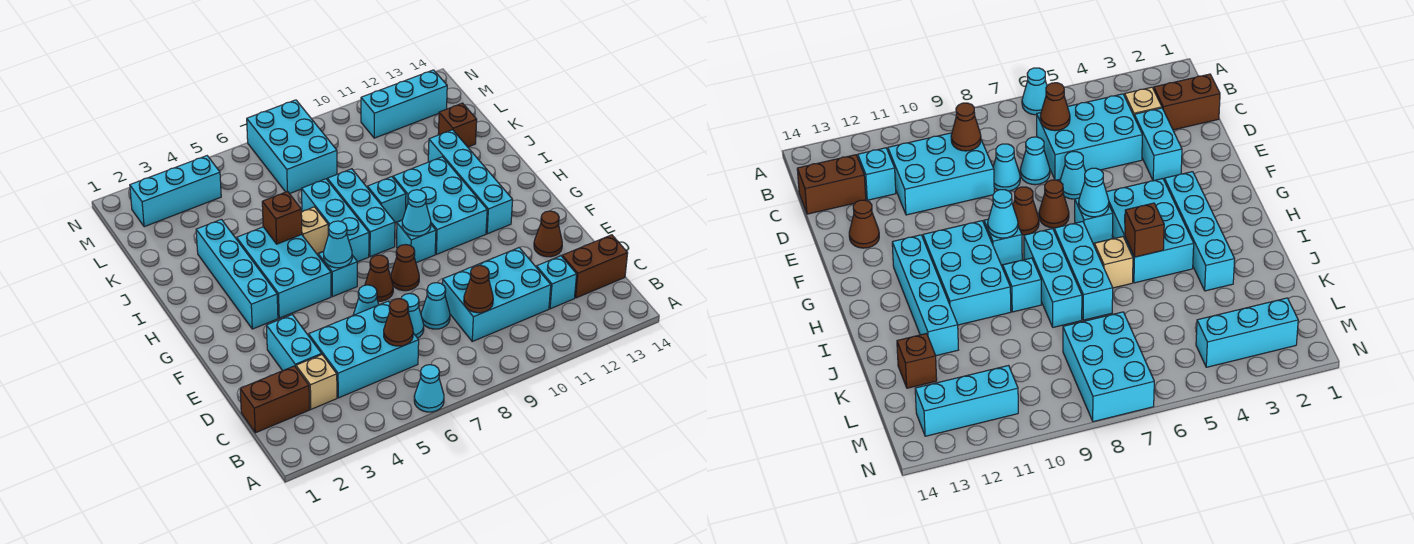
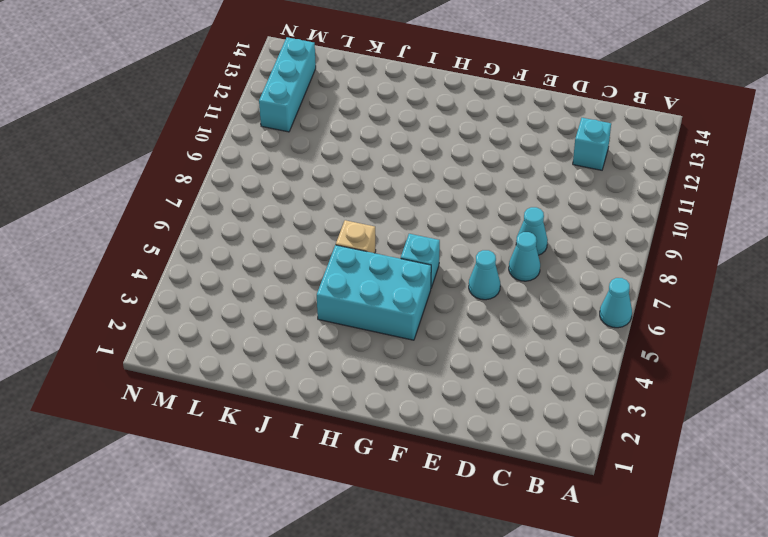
none -> brown 1x2 brick [240,366,309,433]
none -> tan 1x1 brick [296,355,337,409]
none -> cyan 2x3 brick [309,301,419,398]
none -> cyan 2x3 brick [442,248,551,341]

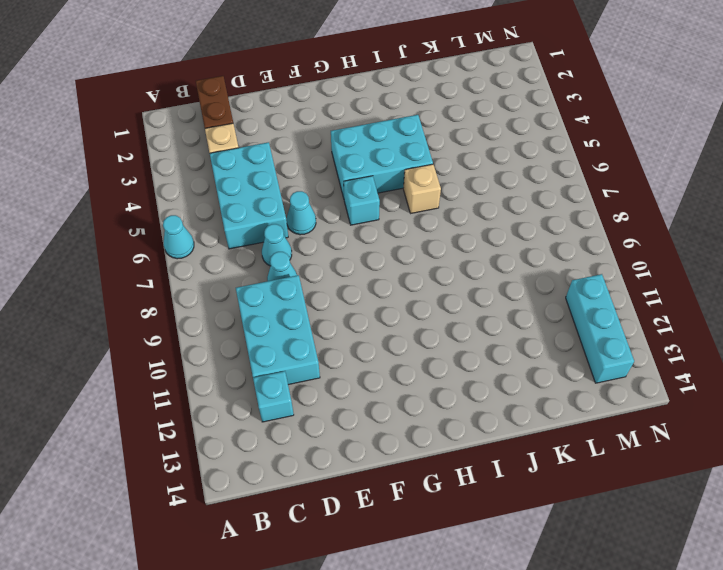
none -> brown 1x2 brick [562,235,628,298]
none -> cyan 1x2 brick [267,315,322,371]
none -> brown 1x1 cone [534,211,562,257]
none -> brown 1x1 cone [365,255,393,301]

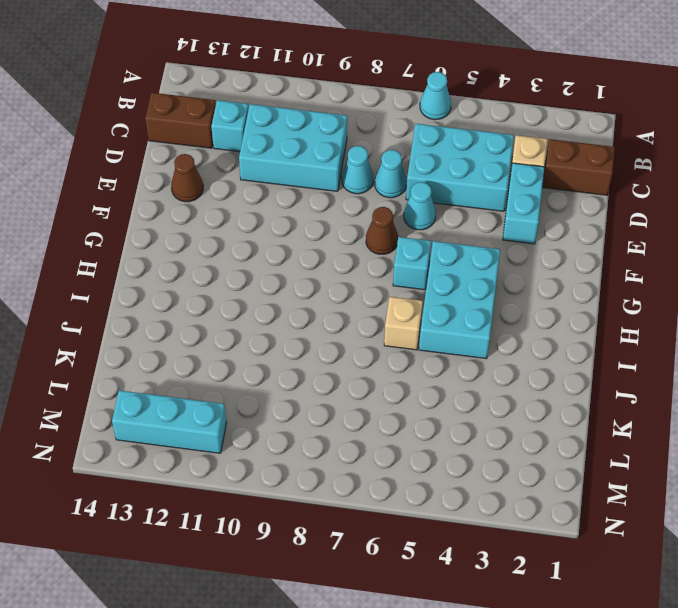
none -> brown 1x1 cone [391,245,419,291]
none -> cyan 1x4 brick [196,219,278,329]
none -> cyan 1x1 brick [397,221,436,263]
none -> cyan 2x3 brick [393,157,487,254]

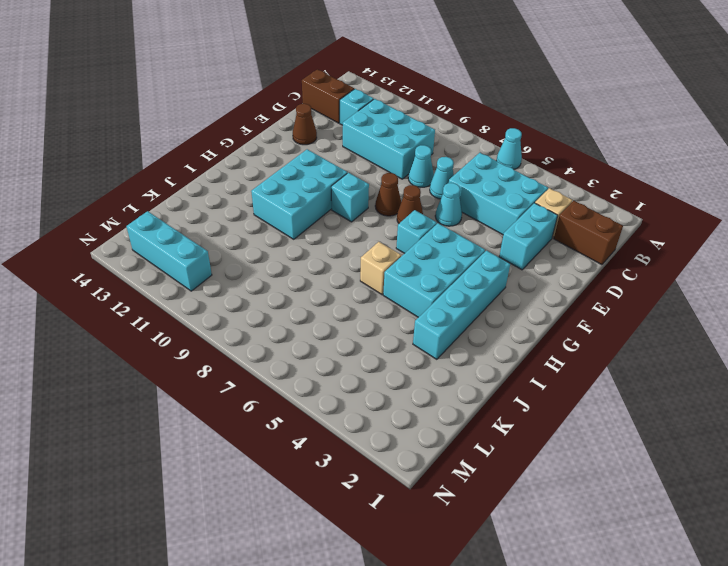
none -> cyan 1x4 brick [428,130,513,234]
none -> cyan 1x3 brick [302,179,369,262]
none -> cyan 1x3 brick [327,169,395,257]
none -> cyan 1x1 brick [368,177,406,222]

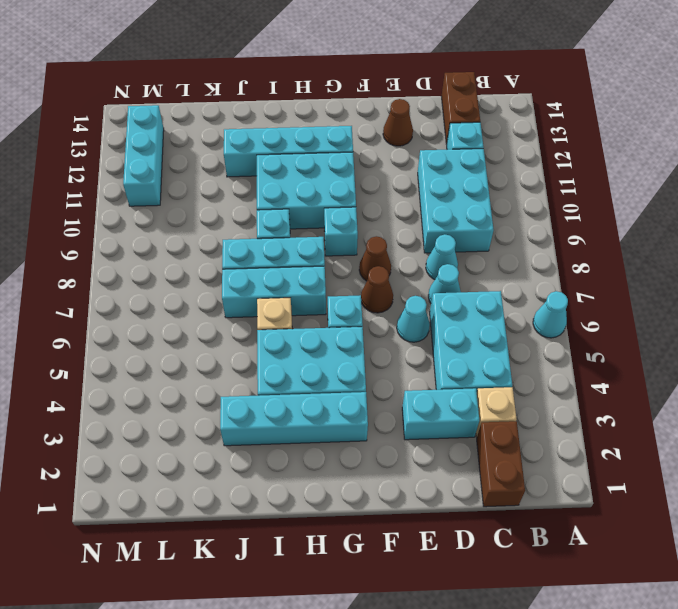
none -> brown 1x1 brick [438,103,477,147]
none -> cyan 2x3 brick [247,100,337,194]
none -> cyan 1x3 brick [130,156,221,227]
none -> brown 1x1 cone [384,299,413,346]

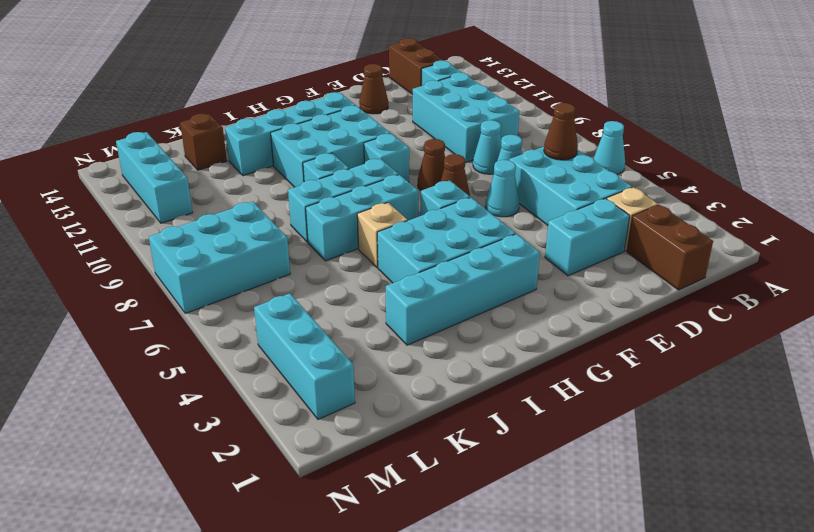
none -> brown 1x1 cone [464,265,493,313]
none -> cyan 1x1 cone [324,221,352,268]
none -> cyan 1x1 cone [402,190,431,236]
none -> brown 1x1 brick [262,191,302,244]

